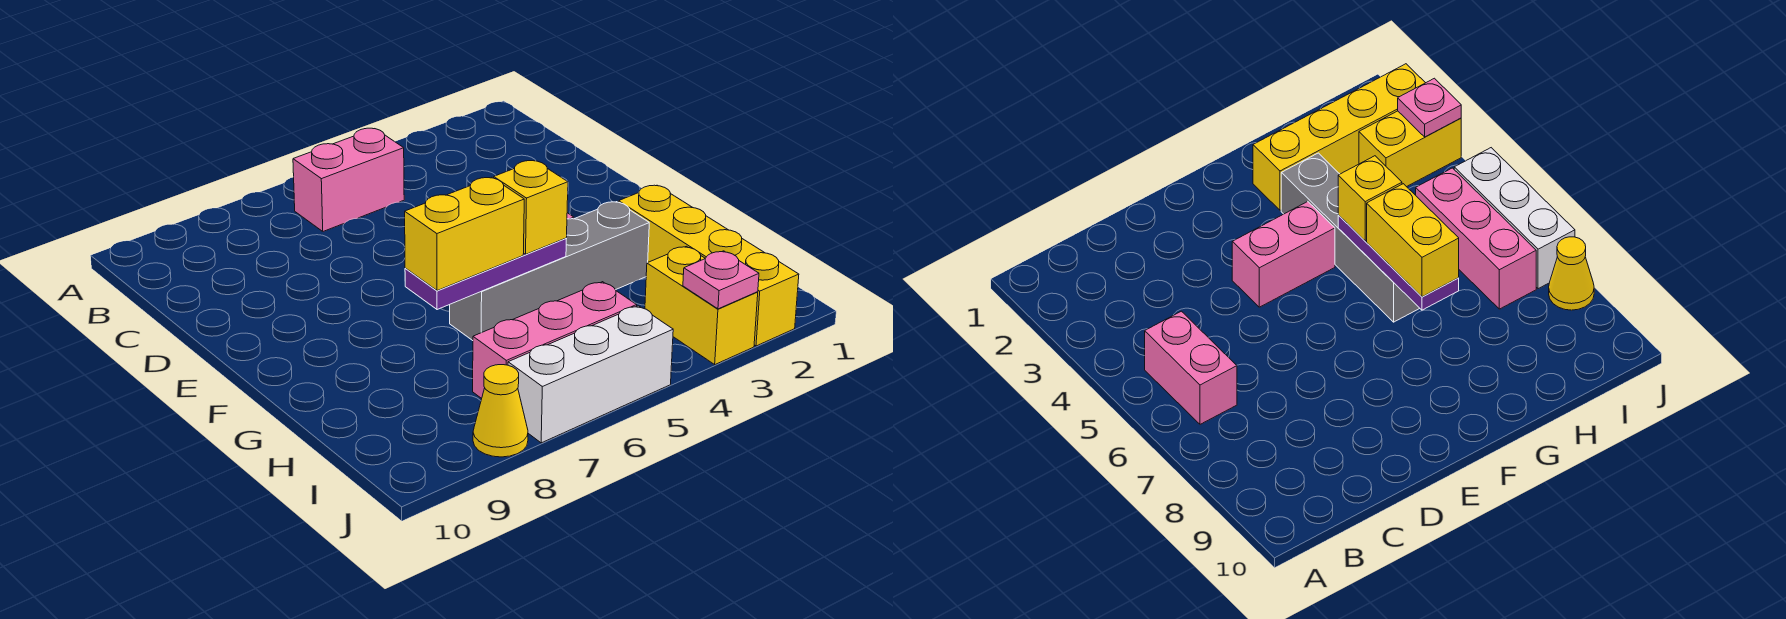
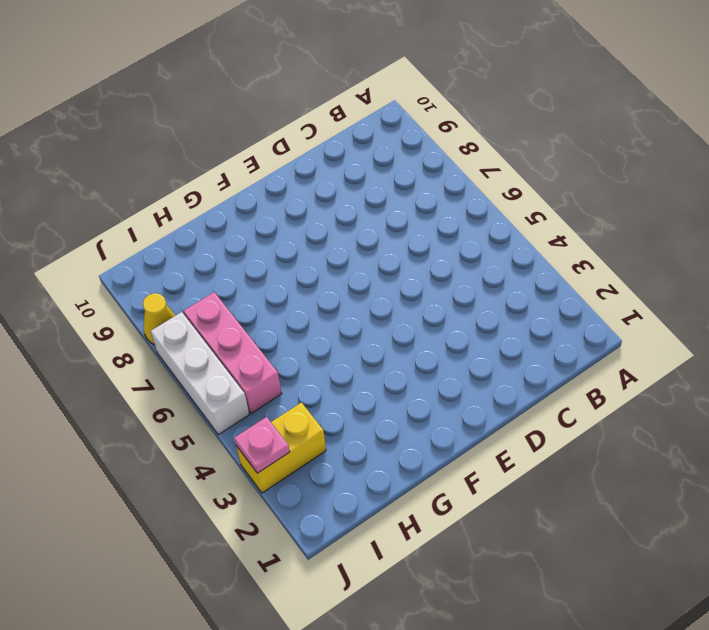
none -> pink 1x2 brick [293,128,404,231]
none -> pink 1x2 brick [1232,202,1335,307]
none -> yellow 1x4 brick [619,185,799,346]

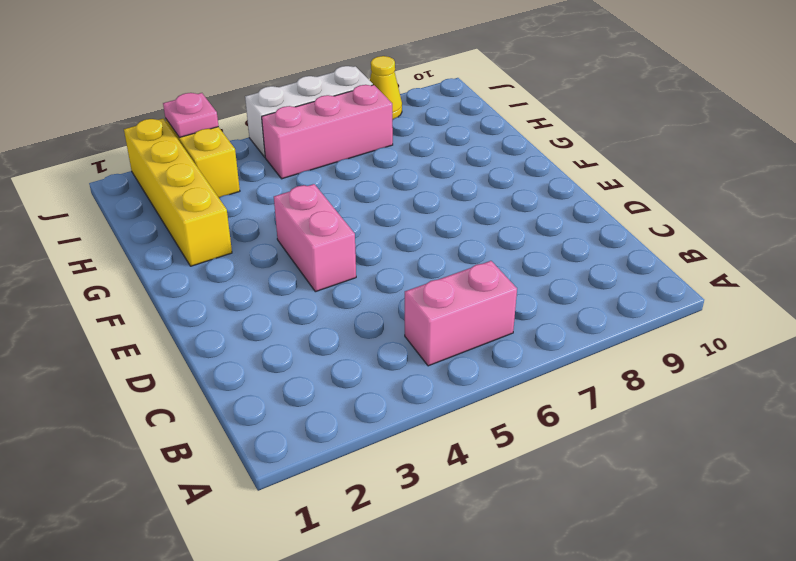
none -> grey 1x4 brick [450,202,649,341]
none -> purple 1x3 plate [405,238,566,310]
none -> yellow 1x1 brick [494,161,568,254]

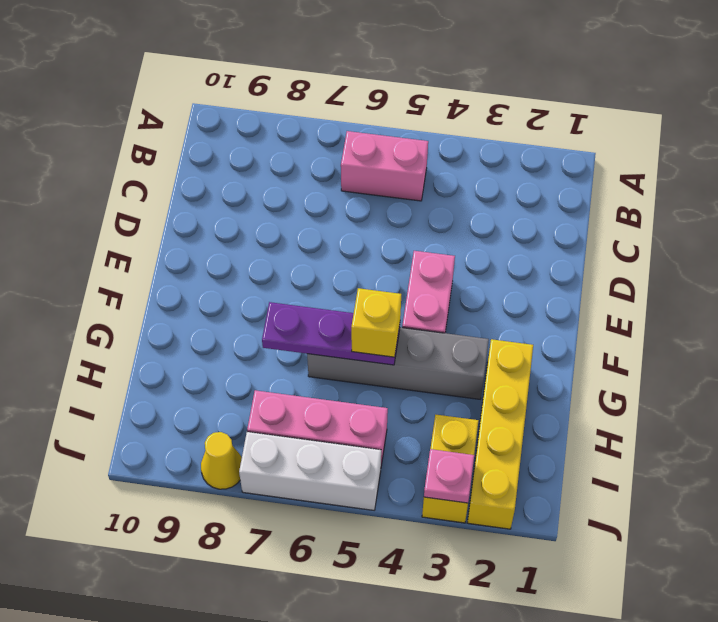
none -> yellow 1x2 brick [405,177,524,291]

